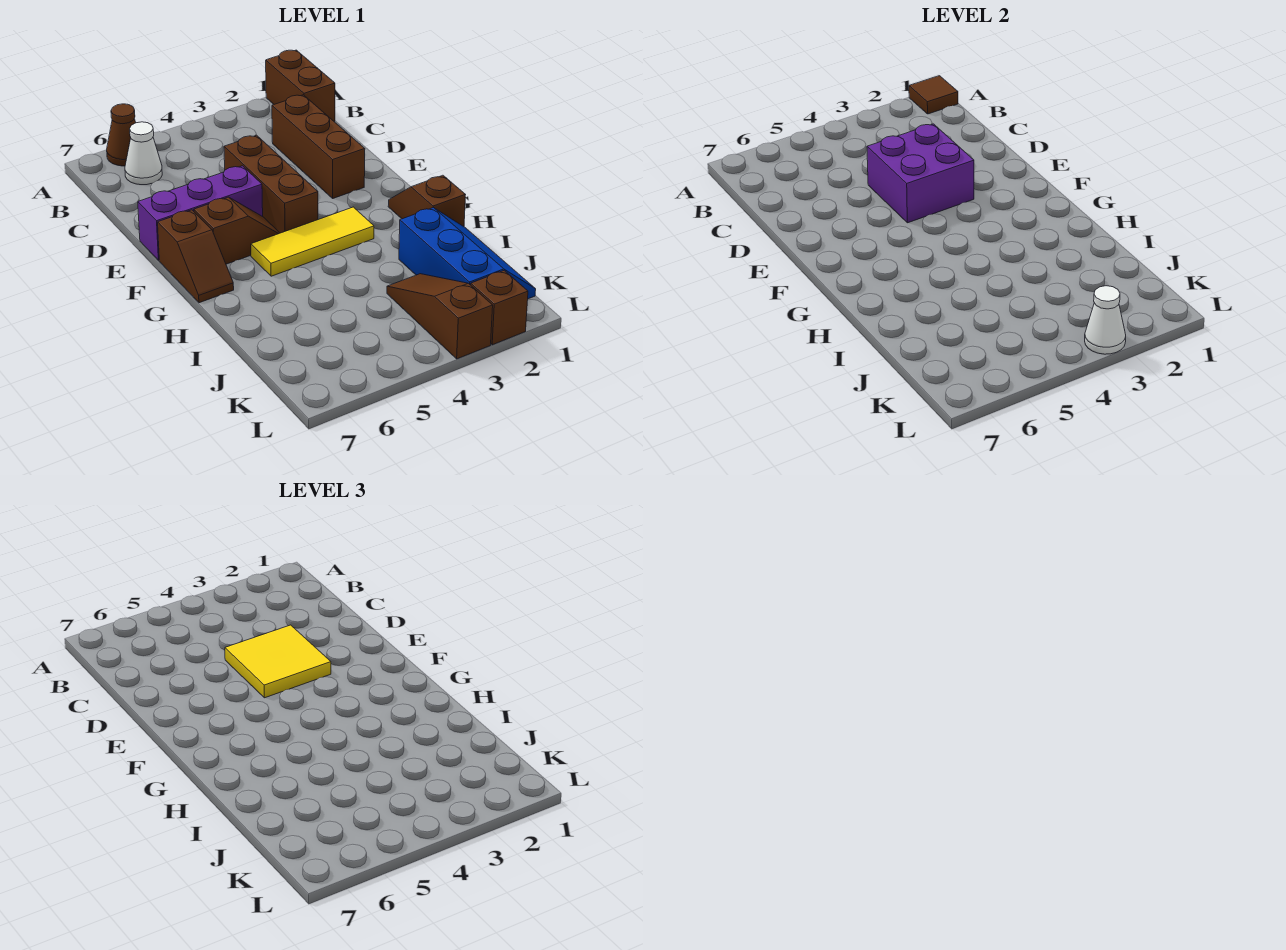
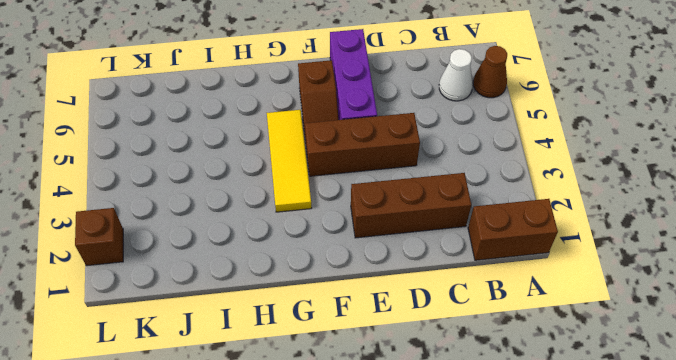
none -> brown 1x2 slope [158,210,234,303]
none -> brown 1x2 slope [388,175,465,226]
none -> blue 2x3 slope [399,208,536,299]

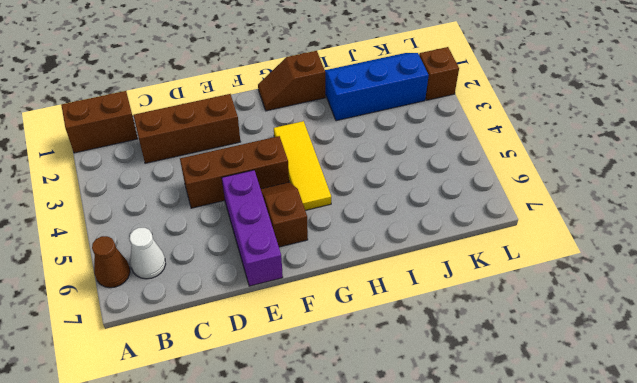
none -> brown 1x2 slope [158,210,234,303]
none -> brown 1x3 slope [387,274,493,359]
none -> brown 1x1 tile [909,76,958,114]

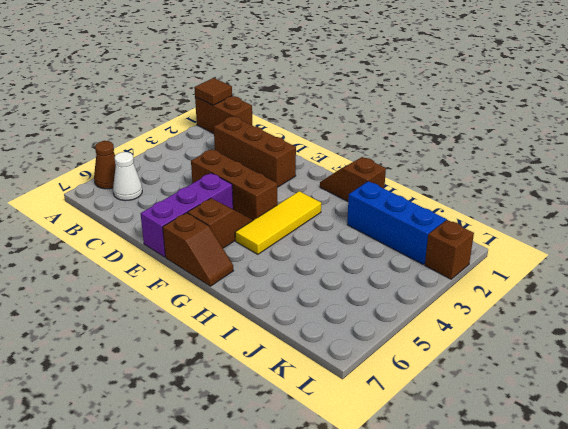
none -> brown 1x3 slope [387,274,493,359]
none -> purple 2x2 brick [867,124,974,223]
none -> white 1x1 cone [1085,286,1126,354]

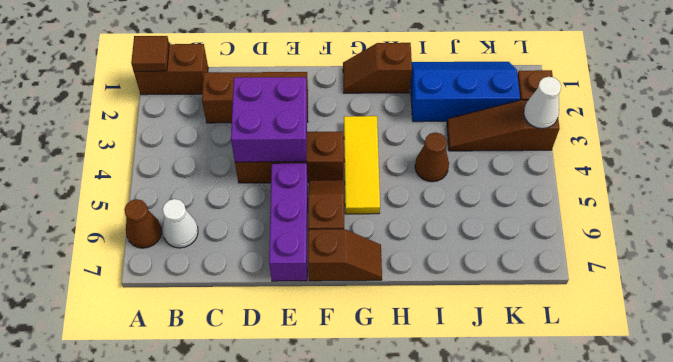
brown 1x1 cone [415,132,449,182] -> none
none -> yellow 2x2 tile [225,625,331,698]

